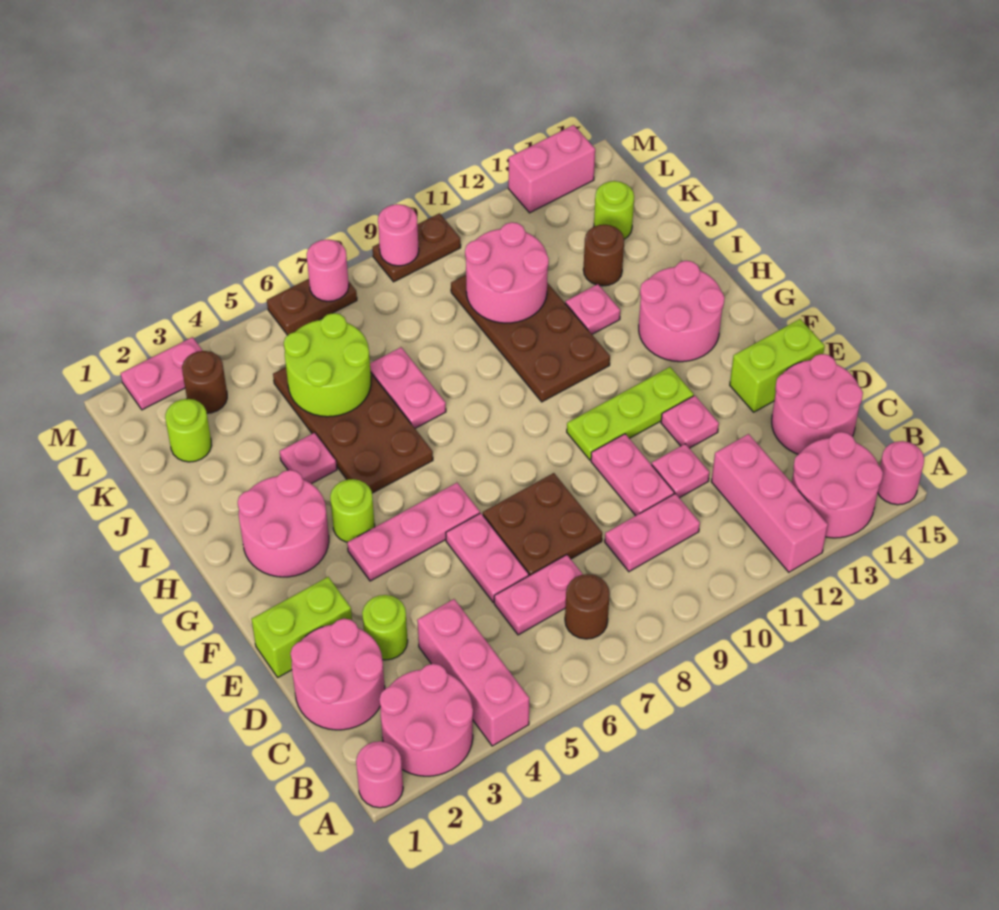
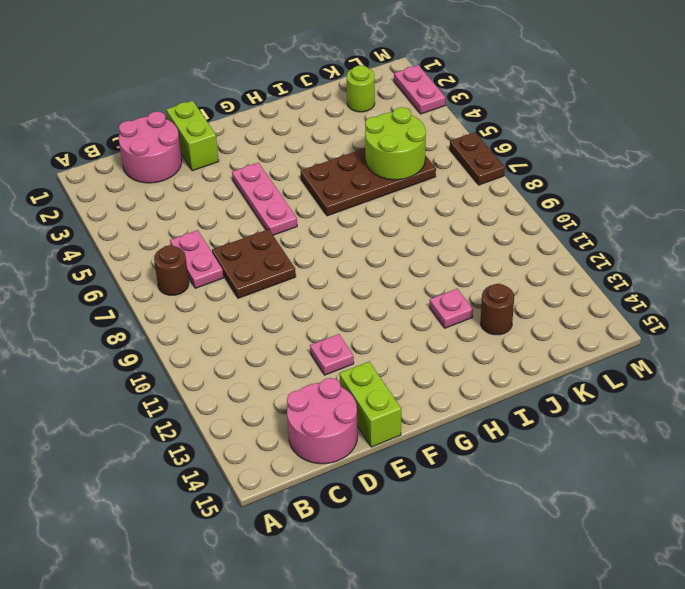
none -> pink 1x1 round brick [356,741,403,808]
none -> pink 2x2 round brick [379,664,473,776]
none -> pink 1x3 brick [417,599,529,746]
none -> pink 1x3 brick [711,434,828,572]

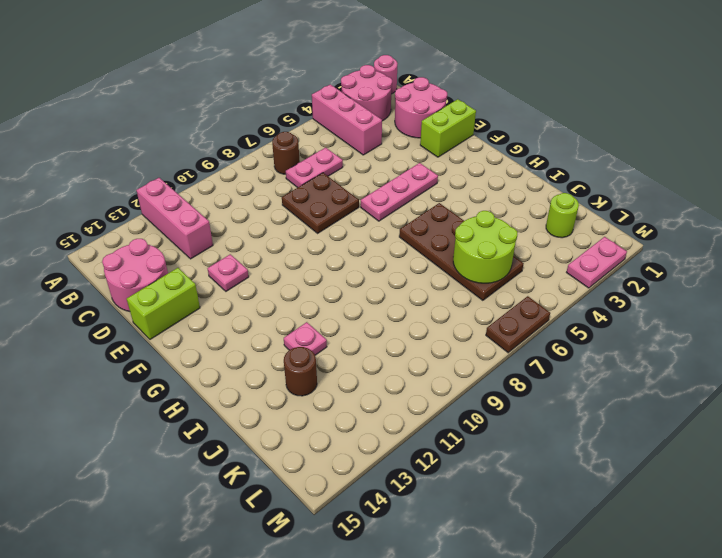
none -> pink 2x2 round brick [792,432,883,538]
none -> pink 1x1 round brick [878,441,924,505]
none -> pink 1x2 plate [605,493,700,572]
none -> lime 1x1 round brick [362,595,408,660]

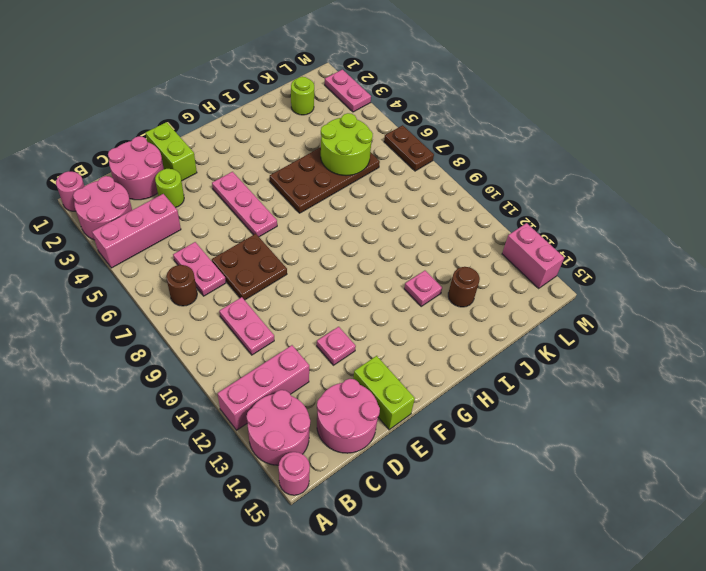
none -> pink 1x2 plate [446,513,529,603]
none -> pink 1x2 plate [591,434,674,516]
none -> pink 1x1 plate [652,444,710,498]
none -> lime 1x3 plate [567,367,694,460]

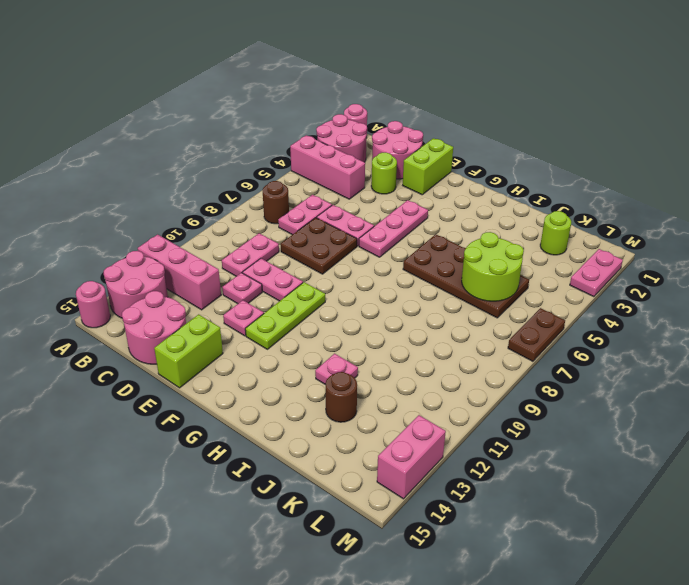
none -> pink 2x2 round brick [238,470,329,577]
none -> lime 1x1 round brick [330,479,375,542]
none -> pink 2x2 round brick [639,261,725,362]
none -> brown 2x4 plate [451,275,610,402]

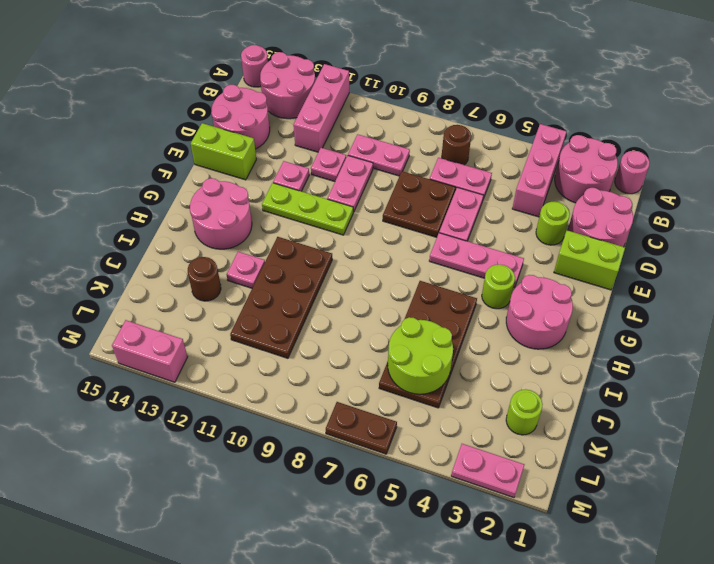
none -> pink 1x1 plate [280,433,337,484]
none -> pink 1x2 plate [370,347,446,428]
none -> lime 1x1 round brick [594,181,634,239]
none -> brown 1x1 round brick [182,351,227,413]

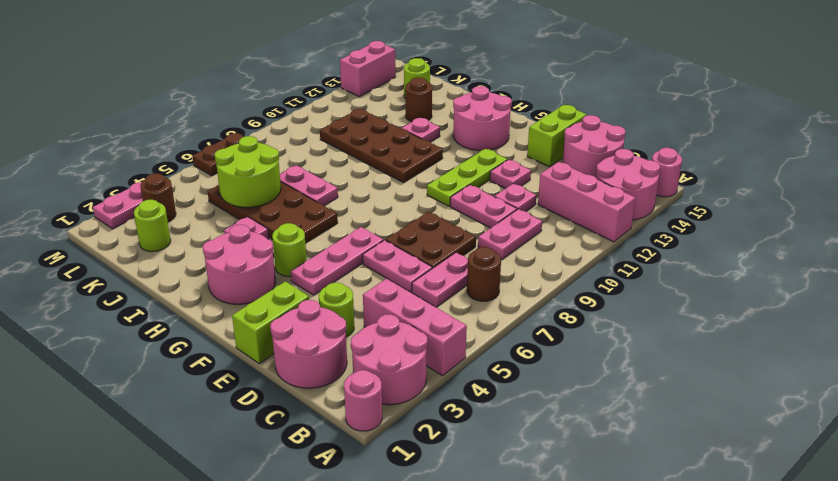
none -> brown 1x2 plate [373,213,461,282]
none -> pink 2x2 round brick [465,222,549,323]
none -> pink 1x1 round brick [307,240,349,301]
none -> pink 1x1 round brick [378,204,419,266]

